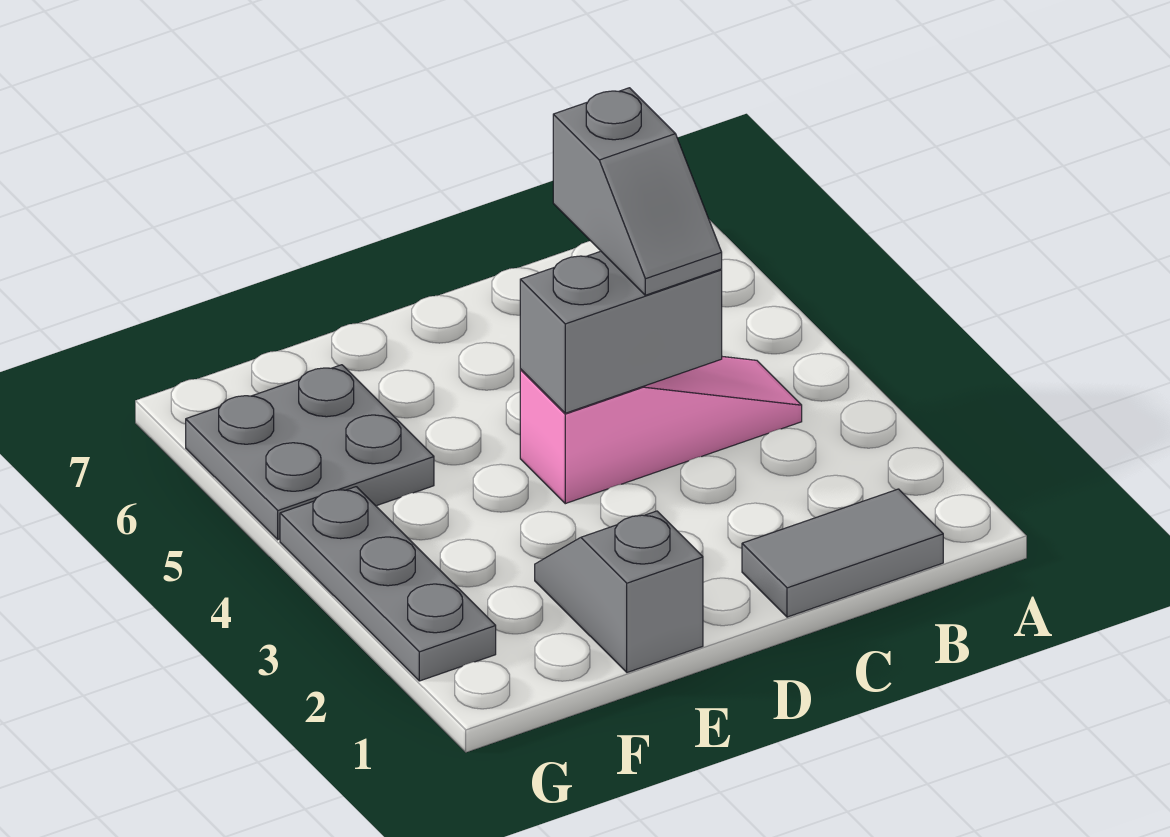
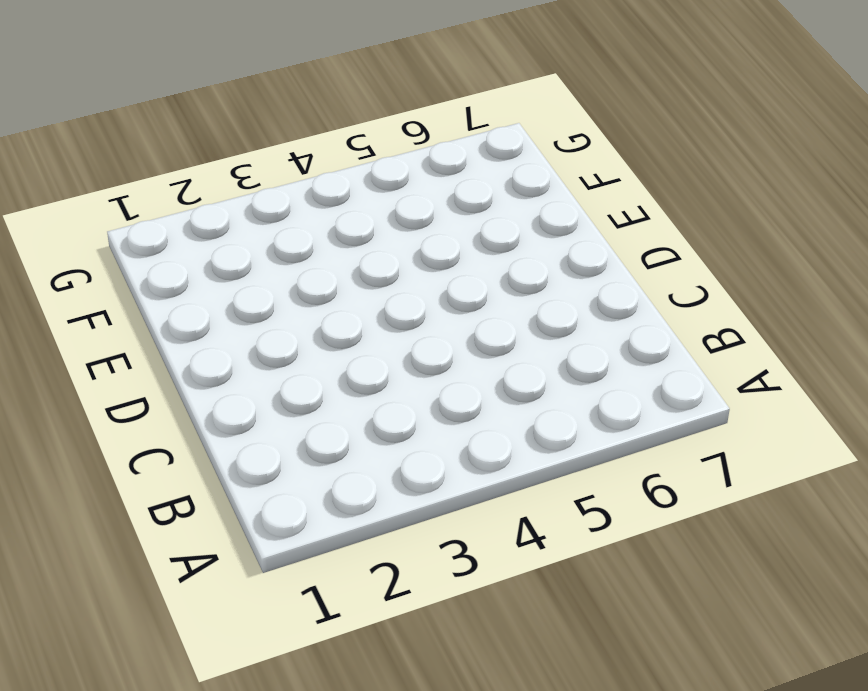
none -> grey 1x2 tile [742,489,943,617]
none -> pink 1x3 slope [520,357,802,504]

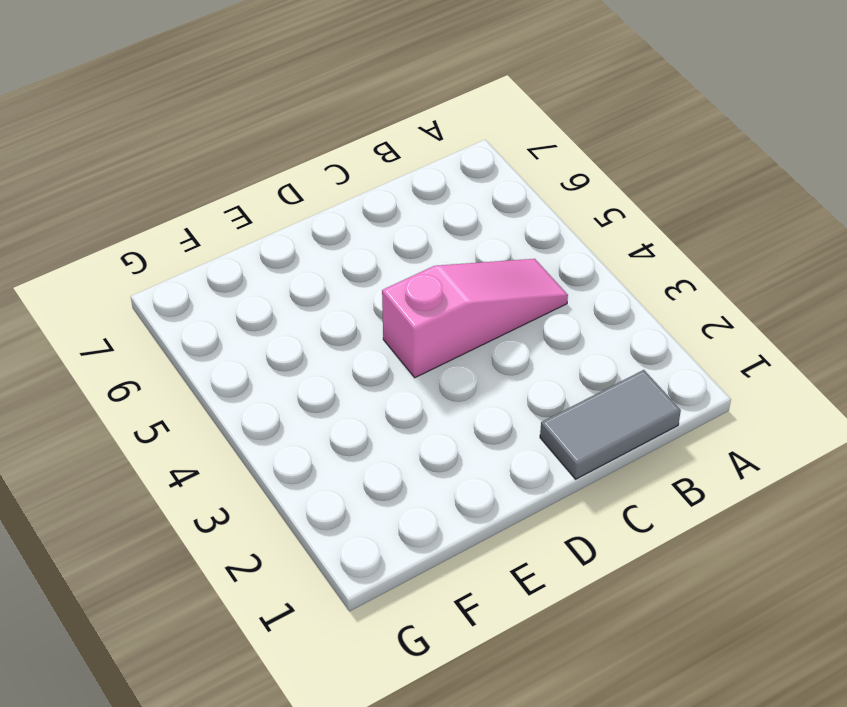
none -> grey 1x2 slope [535,511,703,672]
none -> grey 2x2 plate [186,365,434,540]

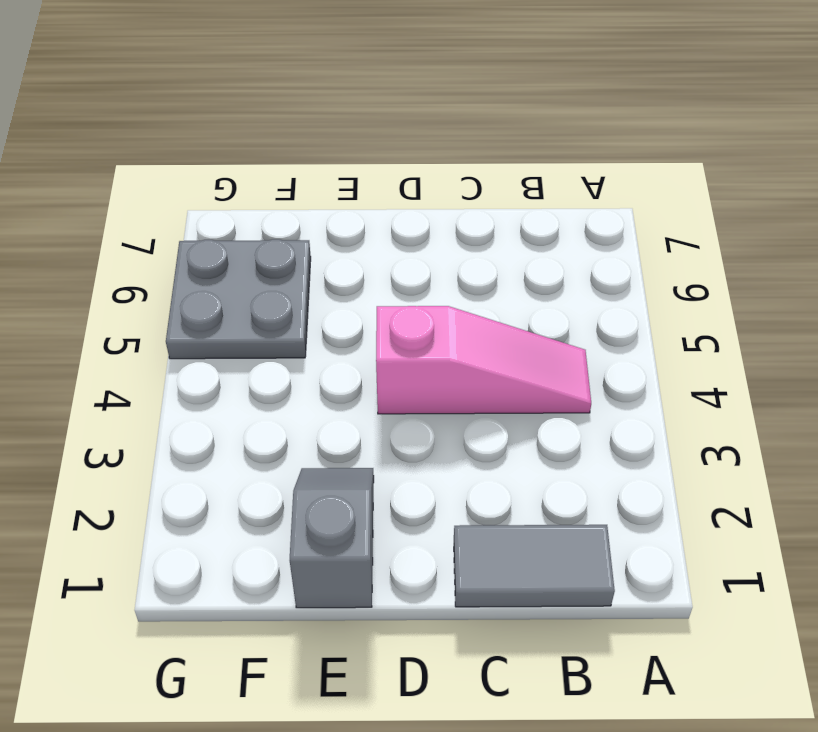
none -> grey 1x3 plate [280,487,496,681]
none -> grey 1x2 brick [520,251,722,413]

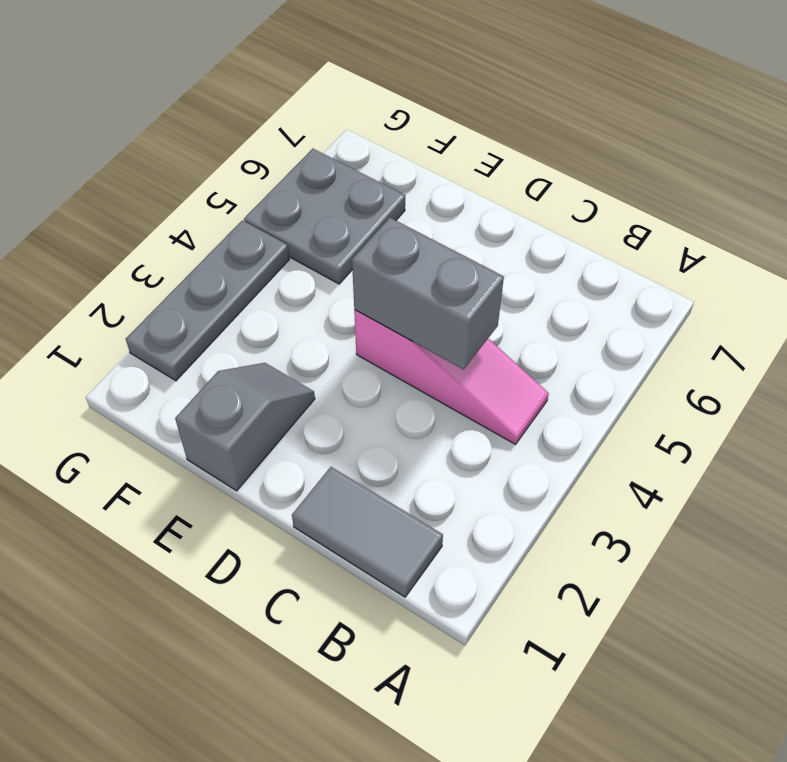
none -> grey 1x2 slope [553,88,722,295]

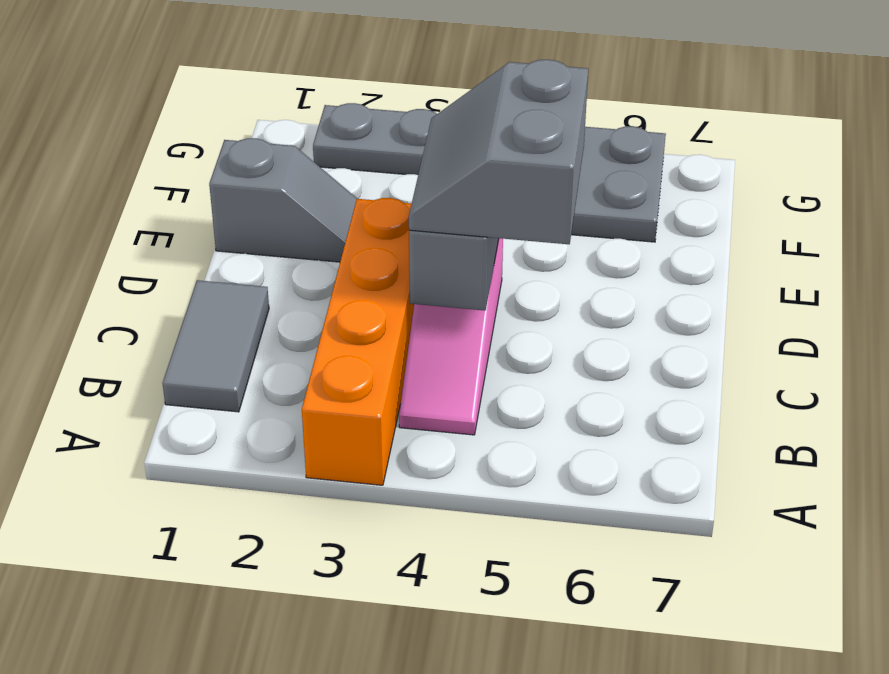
orange 1x4 brick [302,198,414,485] -> none
grey 2x2 slope [409,60,588,244] -> grey 1x2 slope [553,88,722,295]

